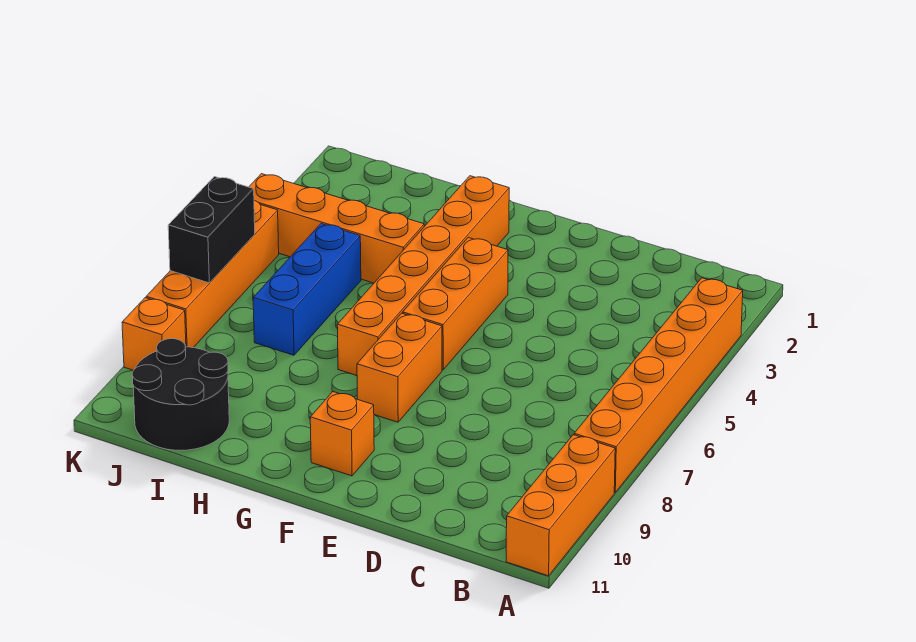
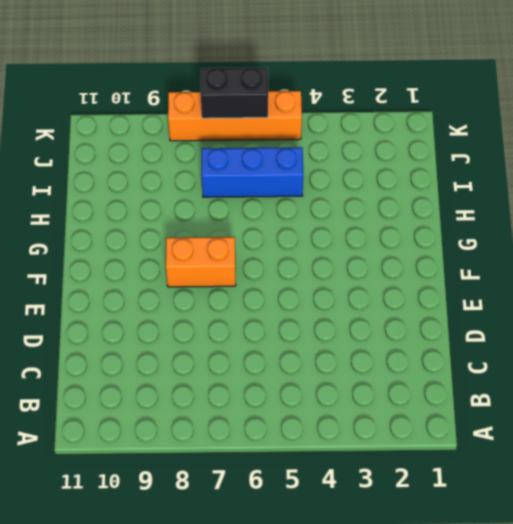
none -> orange 1x6 brick [574,278,743,492]
none -> orange 1x3 brick [506,435,615,576]
none -> orange 1x3 brick [403,238,508,370]

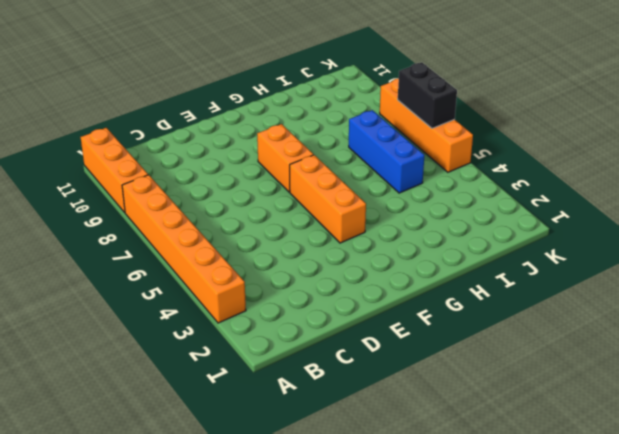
none -> orange 1x1 brick [310,392,374,476]
none -> orange 1x6 brick [337,176,509,375]
none -> orange 1x4 brick [249,174,424,283]

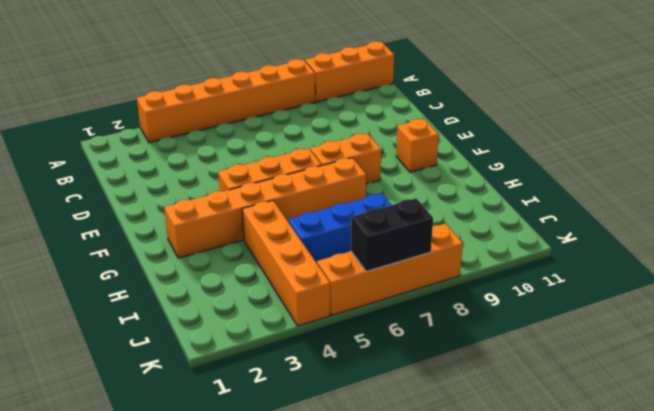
none -> black 2x2 round brick [132,339,229,450]
none -> orange 1x1 brick [122,298,186,370]

